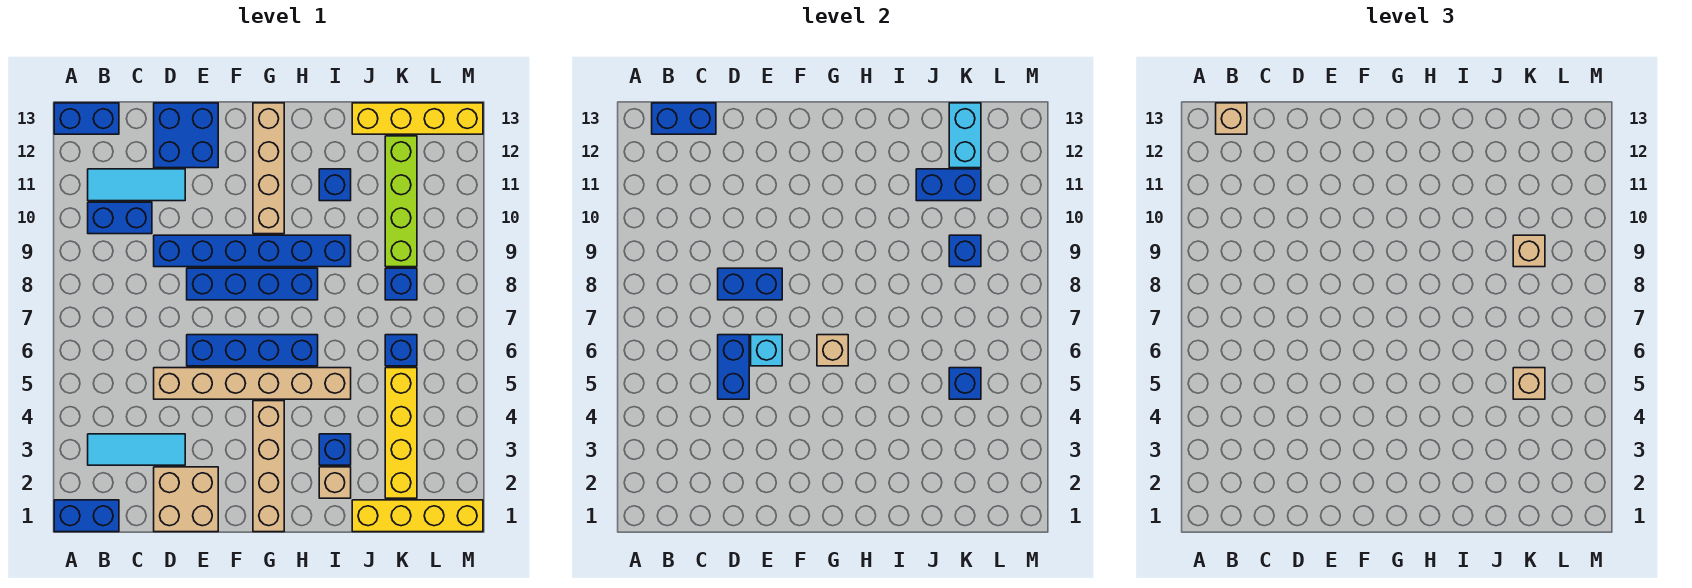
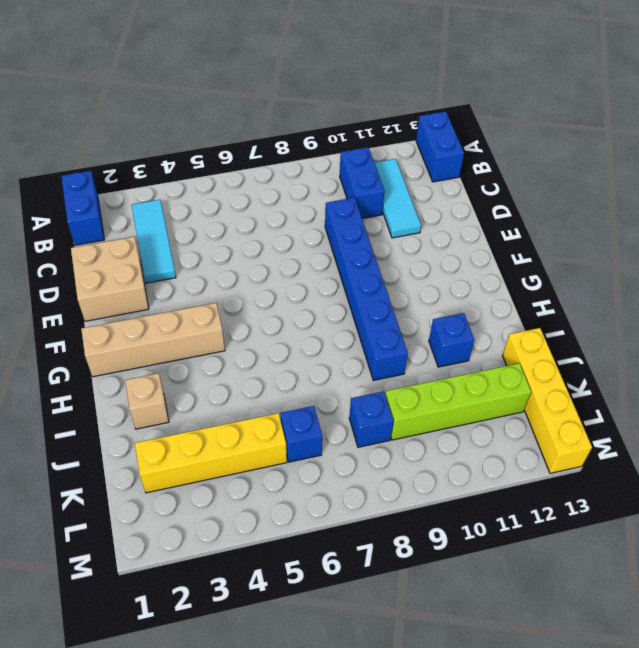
none -> tan 1x6 brick [154,368,351,399]
none -> blue 2x2 brick [154,103,218,168]
none -> blue 1x4 brick [187,335,318,366]
none -> blue 1x4 brick [187,268,318,300]

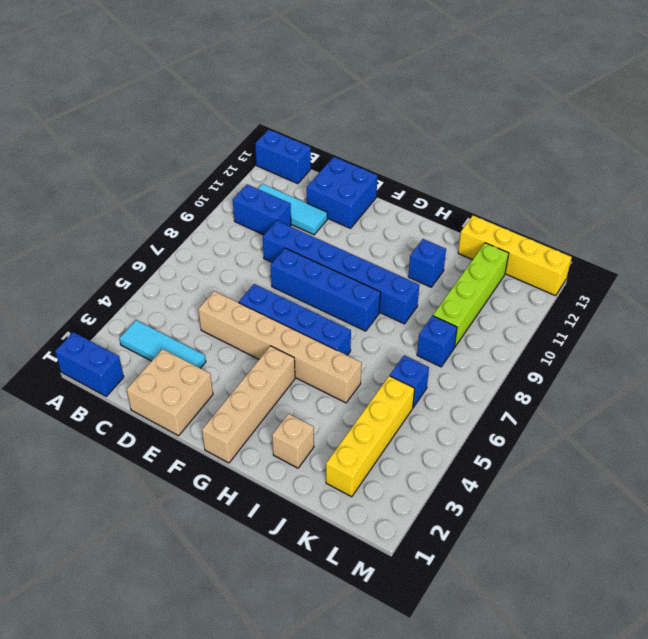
none -> tan 1x4 brick [253,103,284,234]
none -> blue 1x1 brick [319,434,351,465]
none -> yellow 1x4 brick [352,500,483,532]
none -> blue 1x2 brick [652,103,716,134]

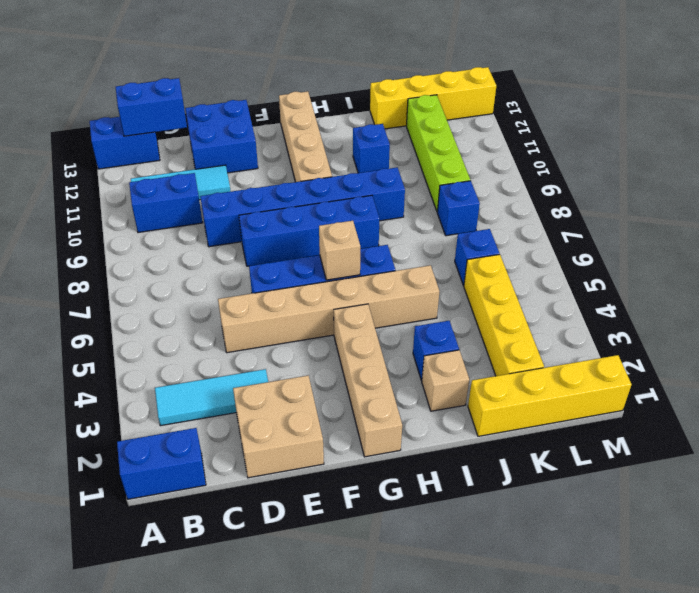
none -> blue 1x2 brick [718,335,749,399]
none -> blue 1x2 brick [718,268,782,300]
none -> cyan 1x1 brick [751,335,782,366]
none -> blue 1x2 brick [916,169,981,201]

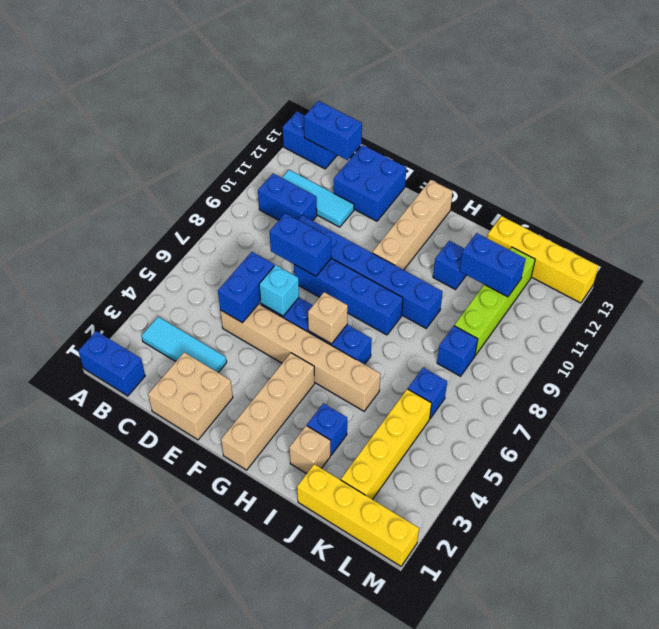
none -> blue 1x1 brick [949,368,981,399]
none -> blue 1x1 brick [949,235,981,267]
none -> cyan 1x2 brick [949,103,981,168]
none -> tan 1x1 brick [1216,103,1247,134]

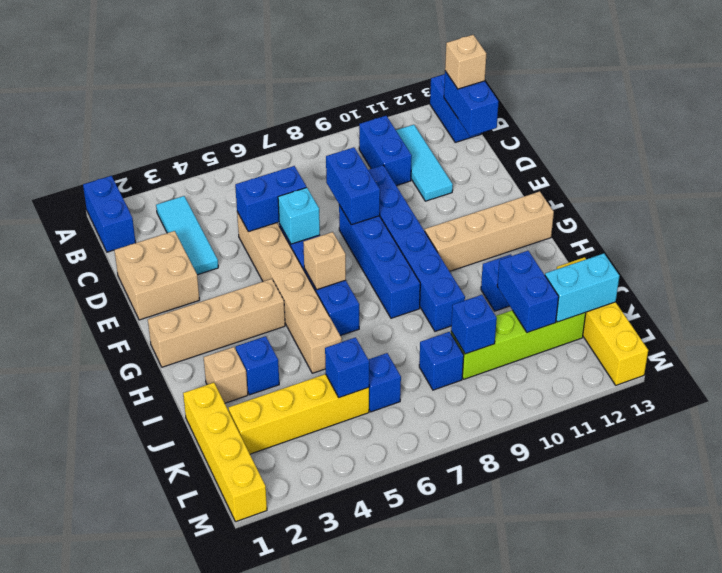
none -> blue 2x2 brick [154,103,218,168]
none -> tan 1x1 brick [1513,368,1545,399]
none -> tan 1x1 brick [1513,235,1545,267]

